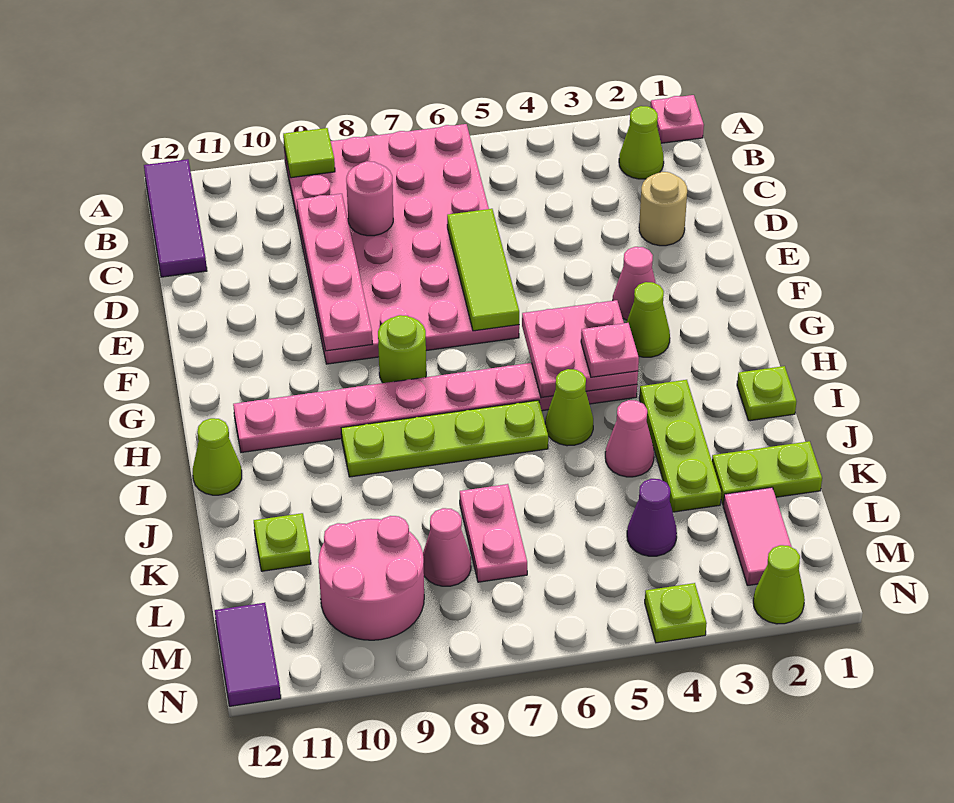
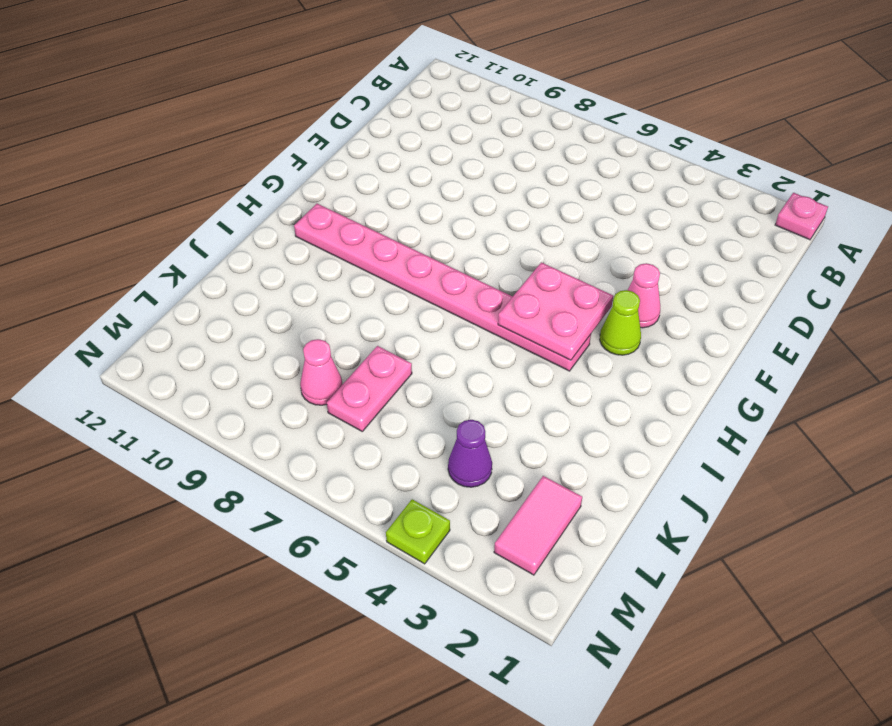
none -> pink 4x6 plate [284,124,519,364]
none -> purple 1x3 tile [144,159,207,277]
none -> lime 1x1 cone [619,106,664,179]
none -> tan 1x1 round brick [639,172,687,246]

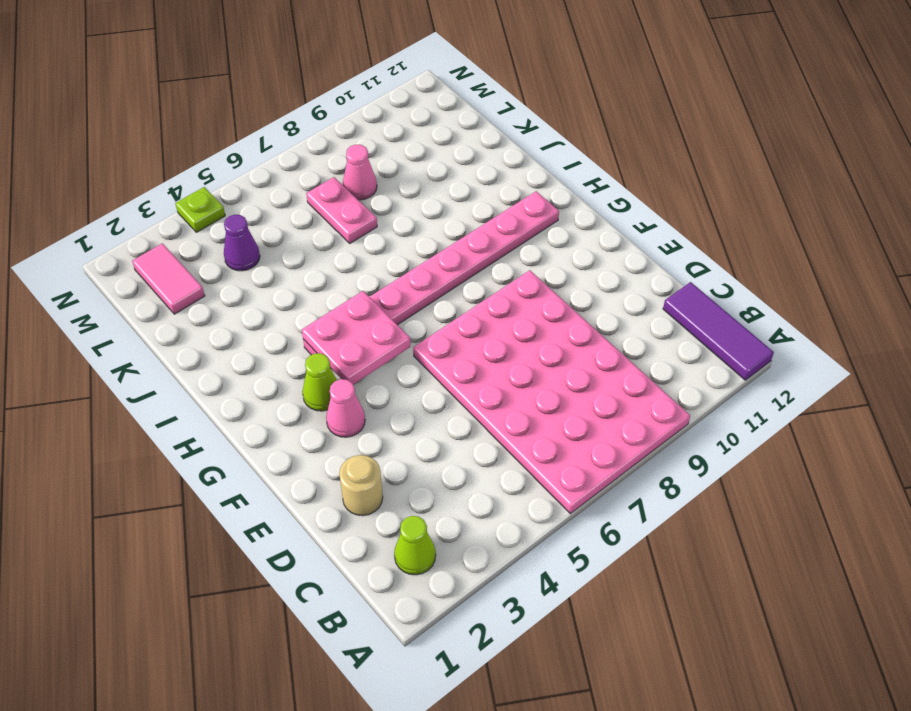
none -> pink 1x1 plate [651,95,704,143]
none -> lime 1x1 round brick [378,315,426,383]
none -> lime 1x1 plate [737,366,797,421]
none -> lime 1x3 plate [639,380,721,512]

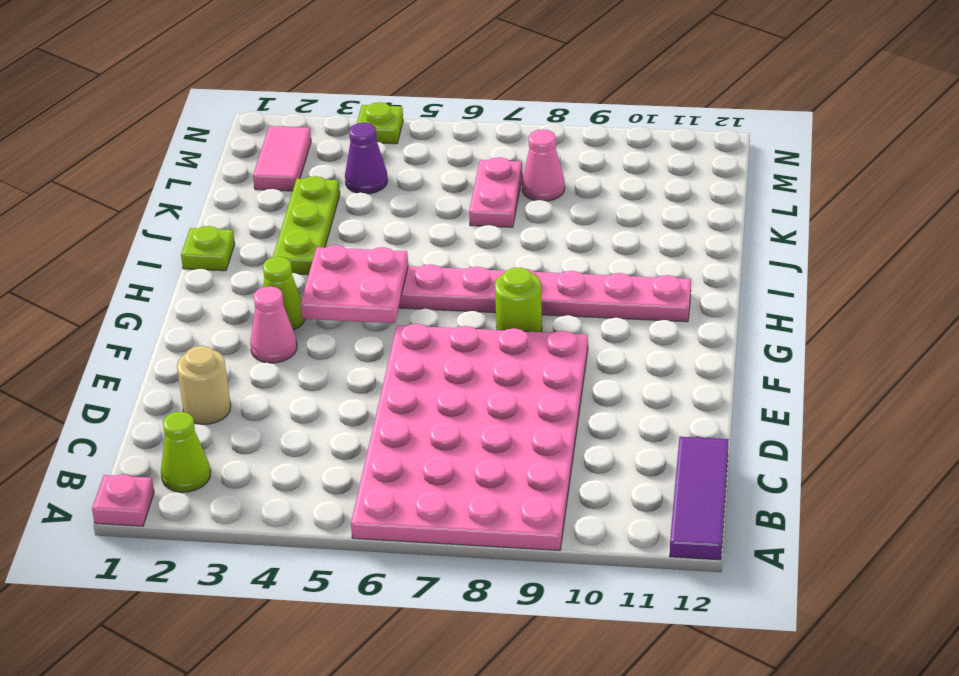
none -> lime 1x1 cone [545,369,593,446]
none -> lime 1x4 plate [341,400,548,477]
none -> lime 1x1 cone [193,418,242,495]
none -> pink 1x1 cone [605,400,654,477]

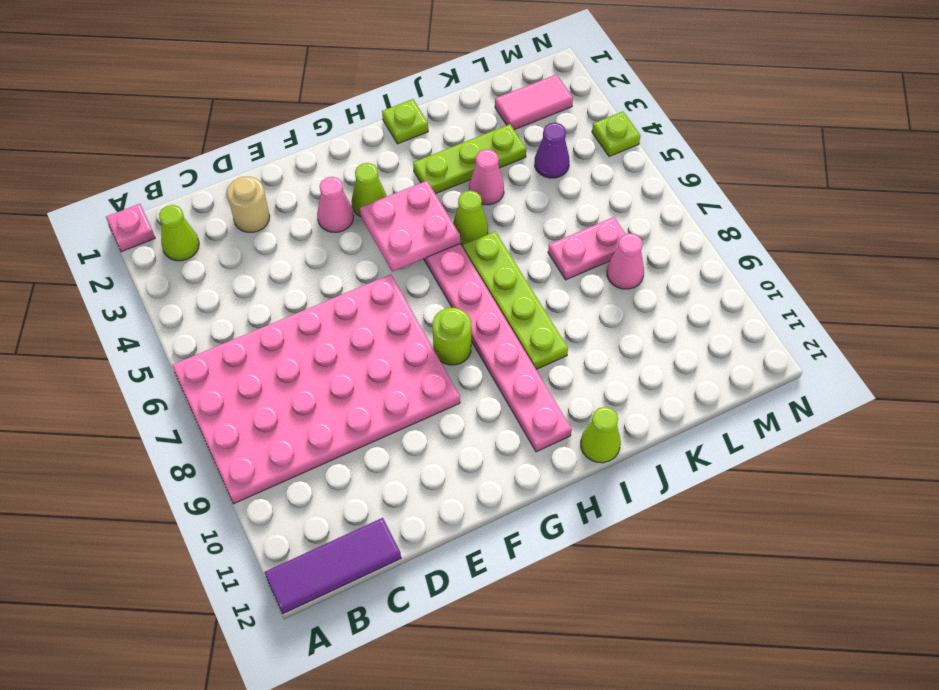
none -> lime 1x2 plate [712,441,822,504]
none -> lime 1x1 plate [254,513,311,571]
none -> pink 2x2 round brick [318,516,424,640]
none -> purple 1x2 tile [215,603,281,706]

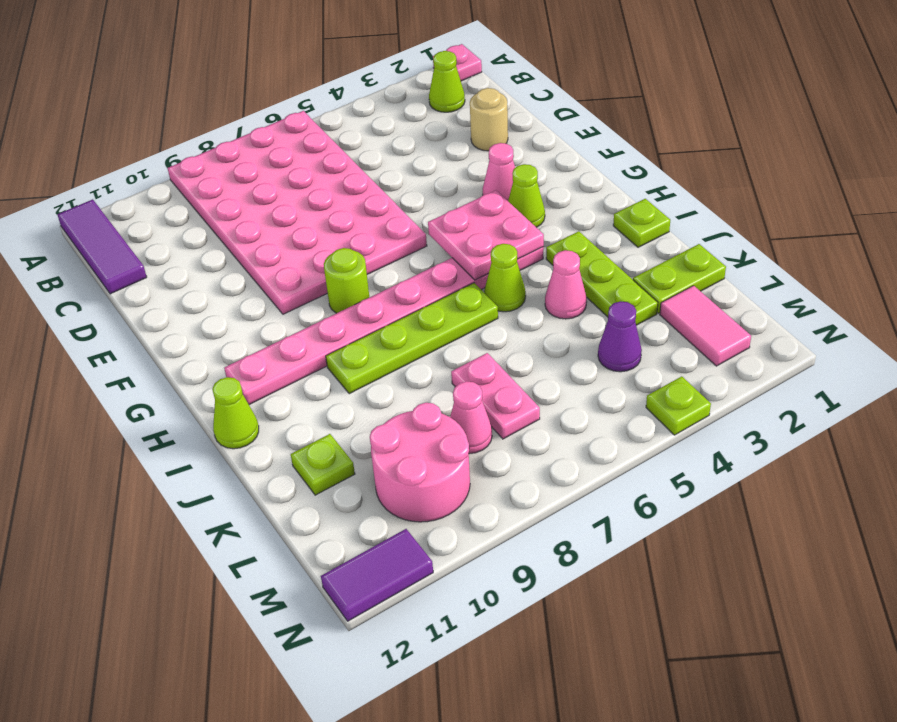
purple 1x2 tile [321,529,433,621] -> purple 1x2 tile turned to [215,603,281,706]
none -> lime 1x1 cone [753,545,805,624]
none -> lime 1x1 tile [283,128,335,178]
none -> pink 1x1 round brick [346,161,393,236]
none -> pink 1x4 plate [297,194,372,351]

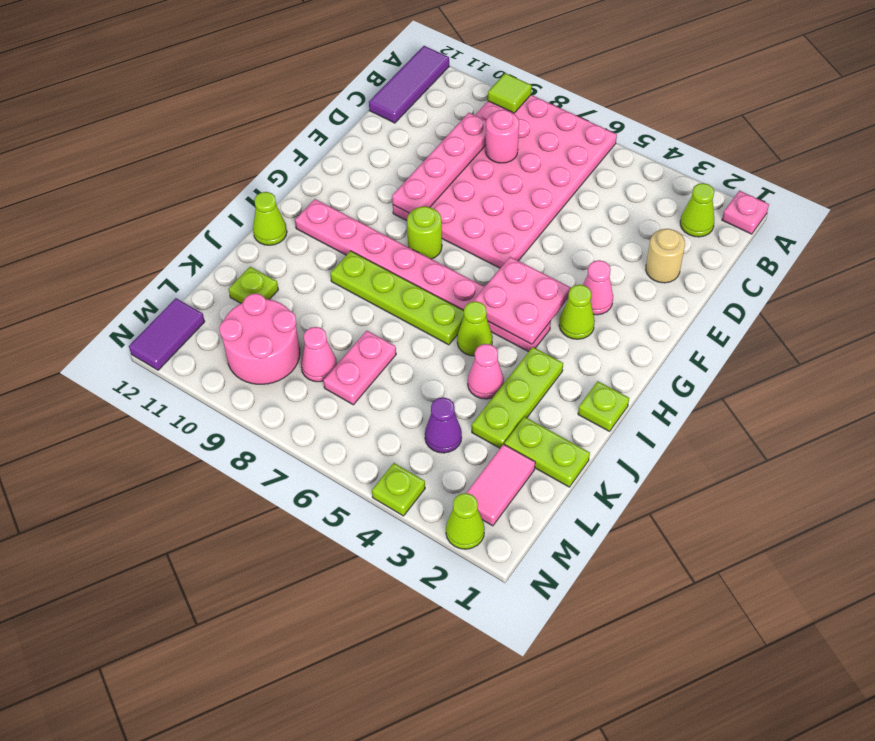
none -> lime 1x3 tile [447,209,519,331]
none -> pink 1x1 plate [581,323,639,377]

